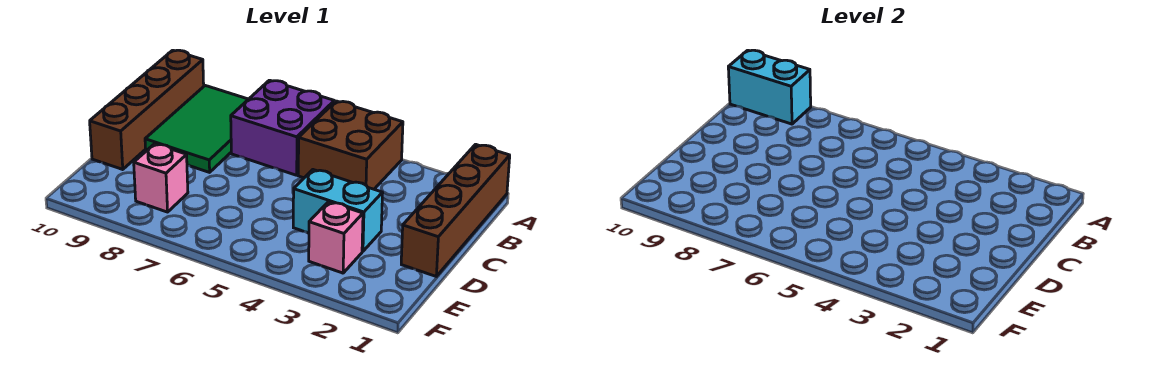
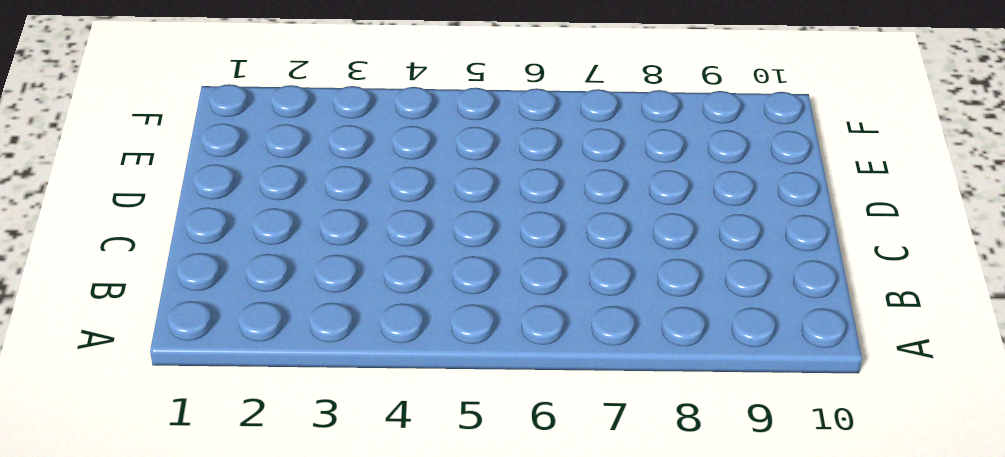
none -> brown 1x4 brick [401,144,510,276]
none -> brown 2x2 brick [298,101,403,189]

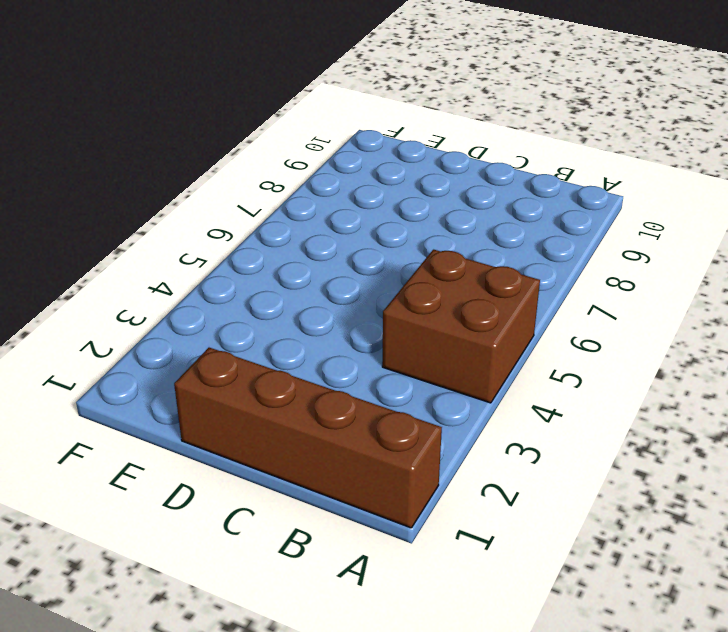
none -> purple 2x2 brick [231,80,334,175]
none -> green 2x3 tile [145,86,248,172]

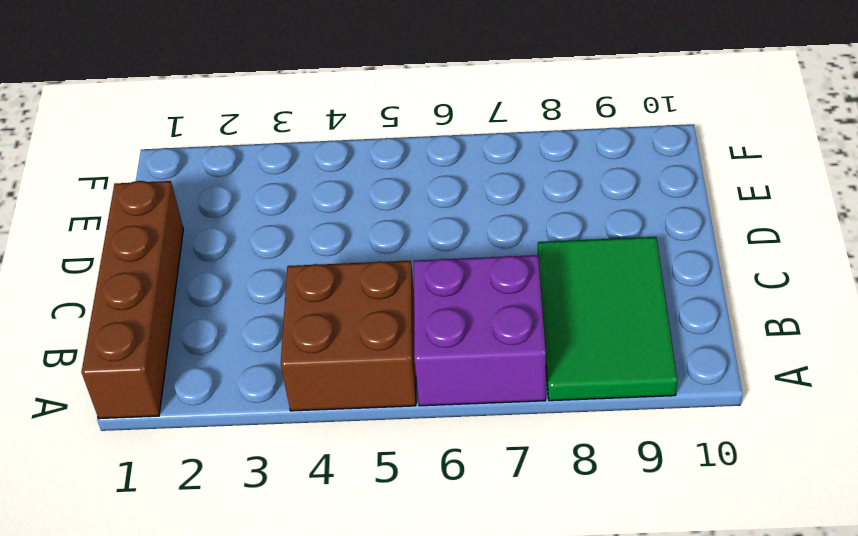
none -> brown 1x4 brick [90,50,204,169]
none -> cyan 1x2 brick [293,170,383,251]

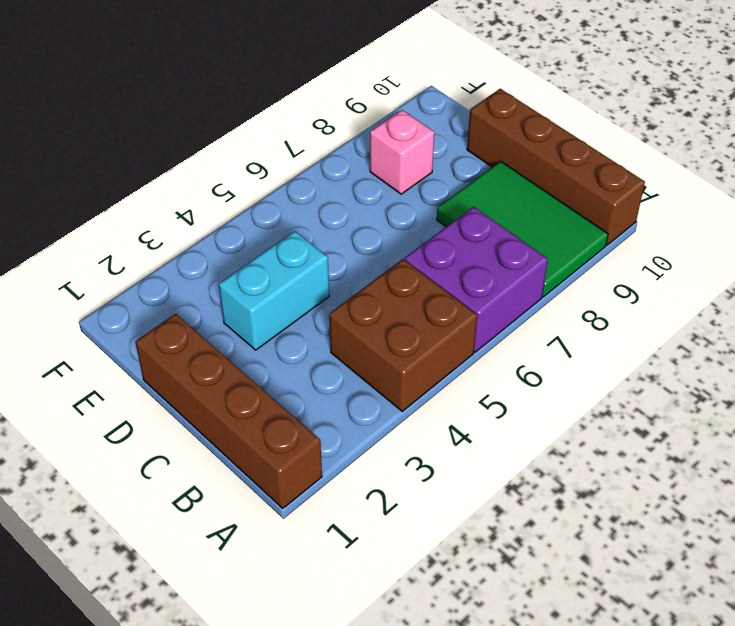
none -> pink 1x1 brick [309,202,363,273]
none -> cyan 1x2 brick [728,50,811,124]

